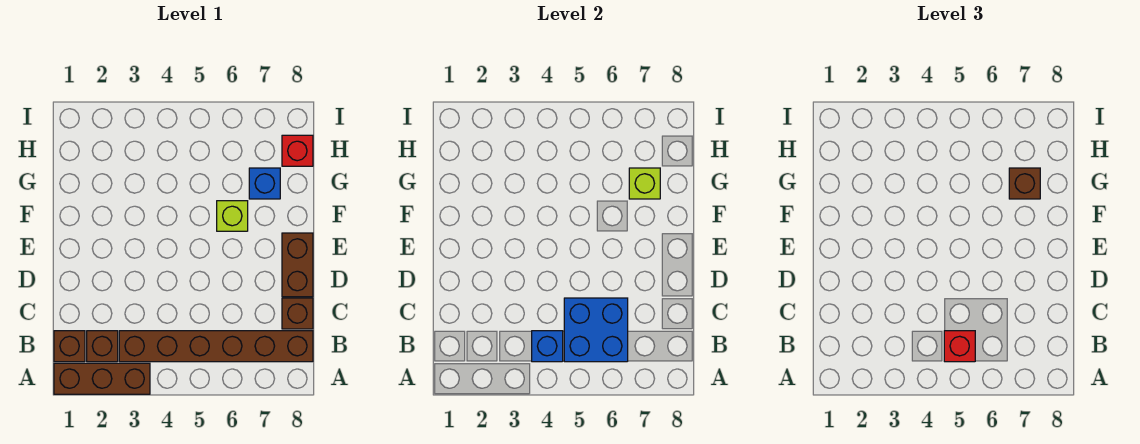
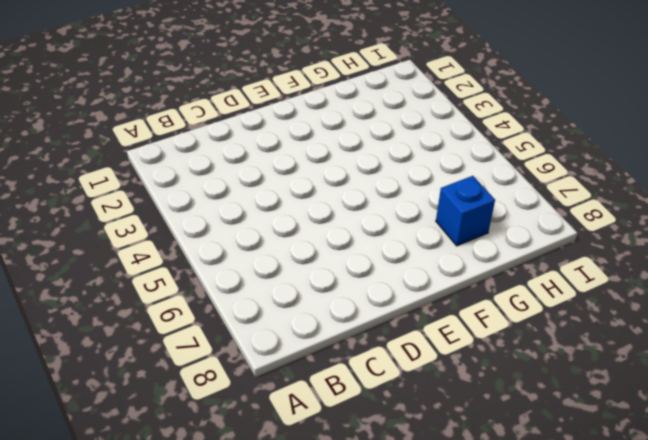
none -> brown 1x3 brick [54,363,150,394]
none -> brown 1x1 brick [54,331,85,362]
none -> brown 1x1 brick [87,331,118,362]

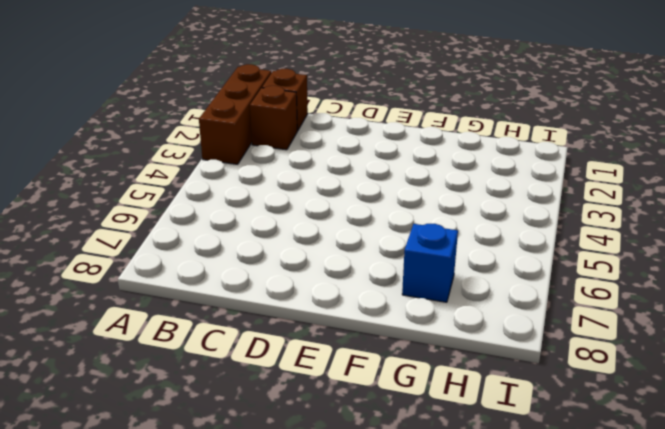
none -> brown 1x6 brick [119,331,313,362]
none -> brown 1x1 brick [282,298,313,329]
none -> brown 1x2 brick [282,233,313,297]

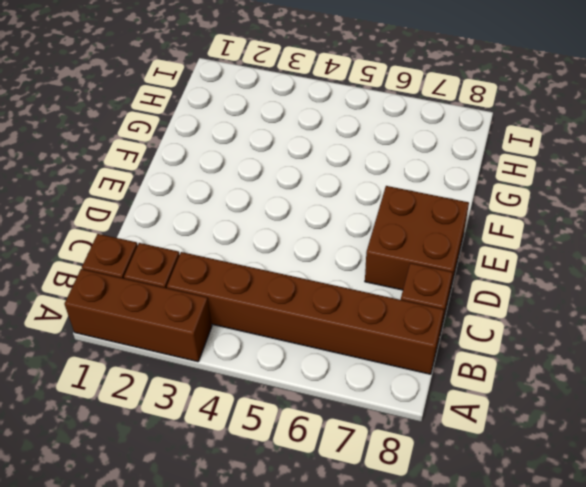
brown 2x2 brick [365,186,469,294] -> brown 1x2 brick [282,233,313,297]
none -> lime 1x1 brick [217,201,248,231]
none -> blue 1x1 brick [249,168,280,199]
none -> red 1x1 brick [282,135,313,166]

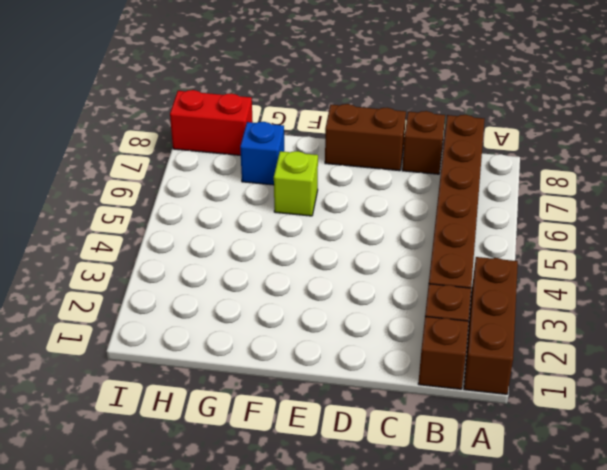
red 1x2 brick [170,90,253,155] -> red 1x1 brick [282,135,313,166]
none -> blue 1x1 brick [532,331,563,362]
none -> blue 2x2 brick [564,298,628,362]
none -> lime 1x1 brick [629,168,660,199]

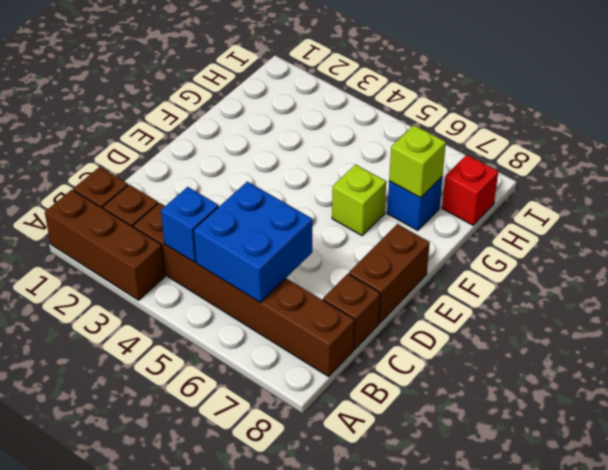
none -> red 1x1 brick [944,331,975,362]
none -> brown 1x1 brick [1009,168,1040,199]

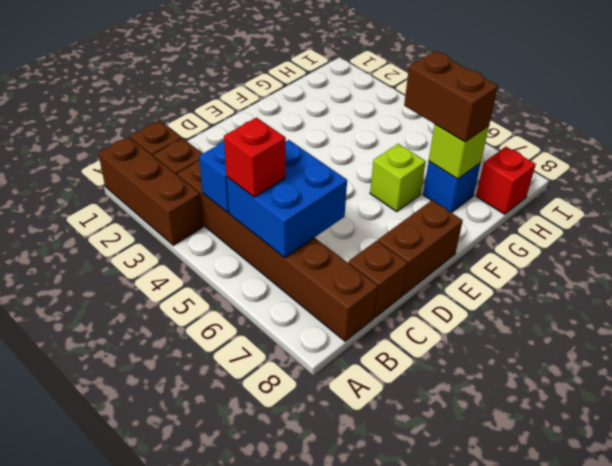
brown 1x2 brick [404,51,498,142] -> brown 1x1 brick [1009,168,1040,199]

